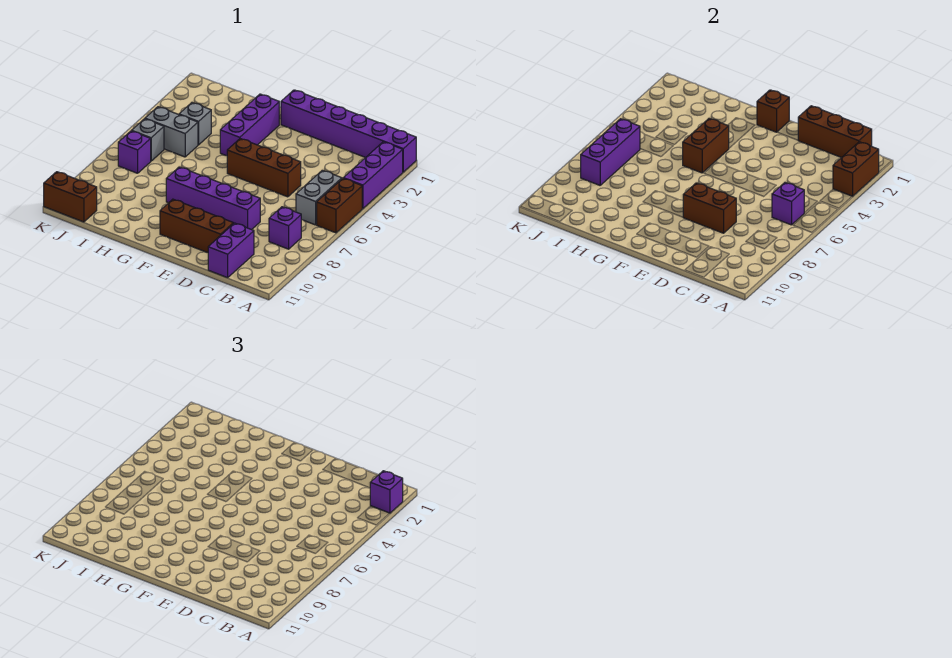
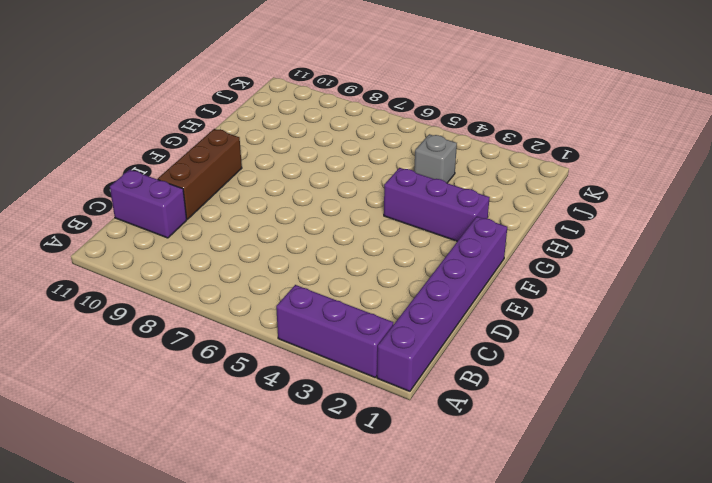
none -> brown 1x2 brick [317,178,362,233]
none -> grey 1x2 brick [296,170,342,225]
none -> purple 1x1 brick [269,207,301,249]

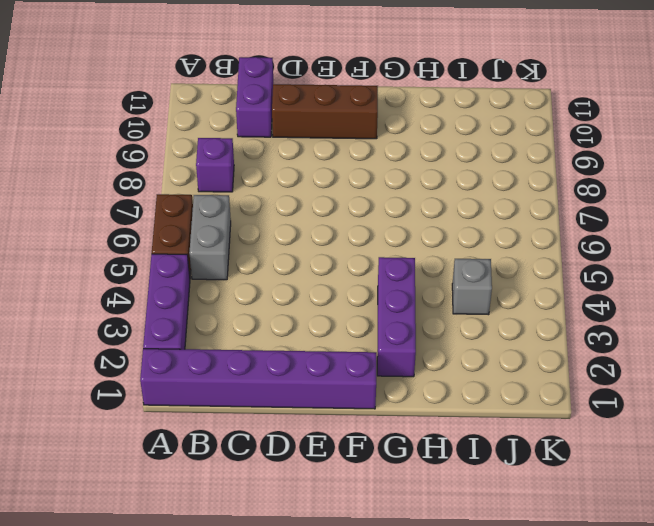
none -> brown 1x3 brick [227,139,301,197]
none -> purple 1x4 brick [166,167,260,230]
none -> grey 1x2 brick [145,107,198,157]

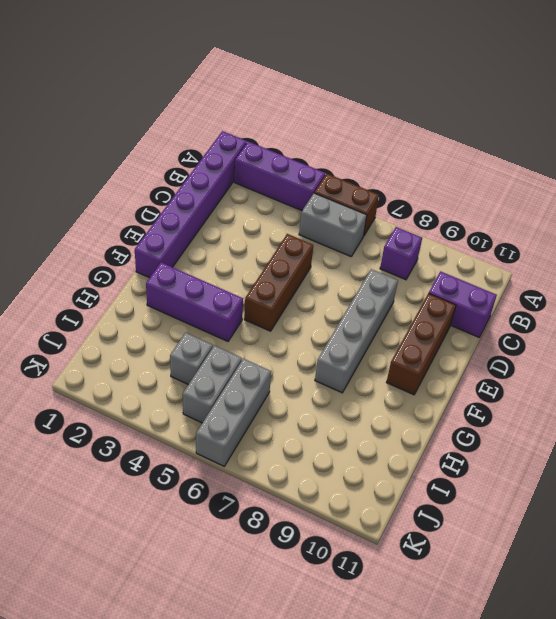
grey 1x4 brick [315,269,398,393] -> purple 1x4 brick [166,167,260,230]
grey 1x3 brick [196,359,271,466] -> grey 1x1 brick [132,119,164,161]
none -> purple 1x1 brick [118,131,151,173]
none -> brown 1x2 brick [44,172,97,222]
none -> brown 1x2 brick [833,142,879,196]

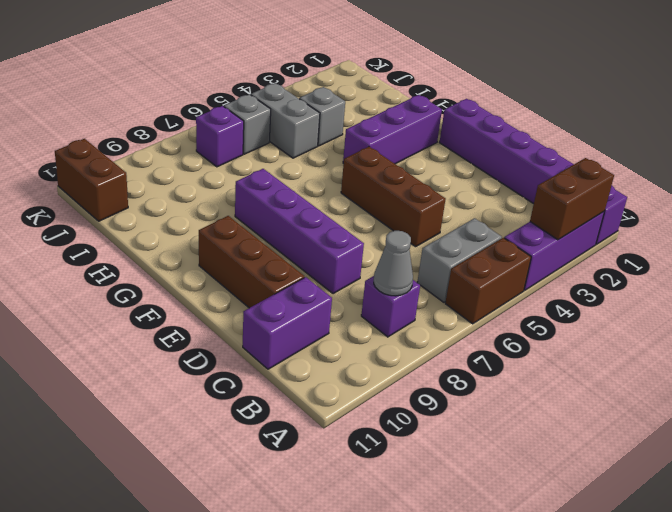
grey 1x1 cone [374,231,413,296] -> none
none -> brown 1x3 brick [798,106,872,158]
none -> purple 1x1 brick [772,183,804,225]
none -> brown 1x2 brick [683,183,736,233]

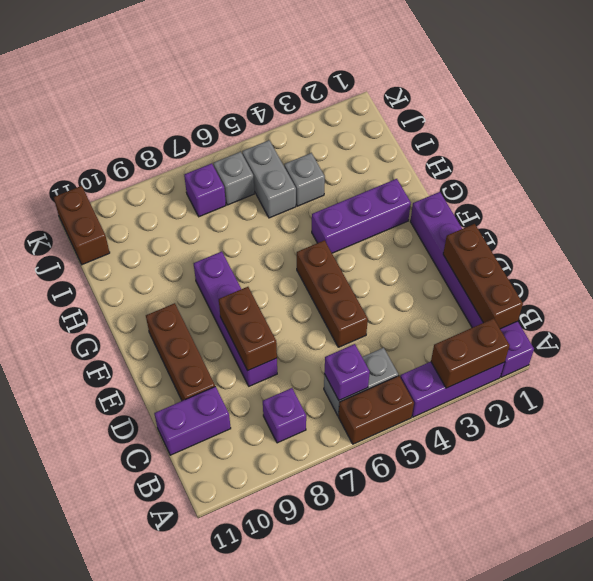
none -> brown 1x1 brick [757,90,789,132]
none -> brown 1x2 brick [683,118,729,173]
none -> purple 1x3 brick [581,119,640,185]

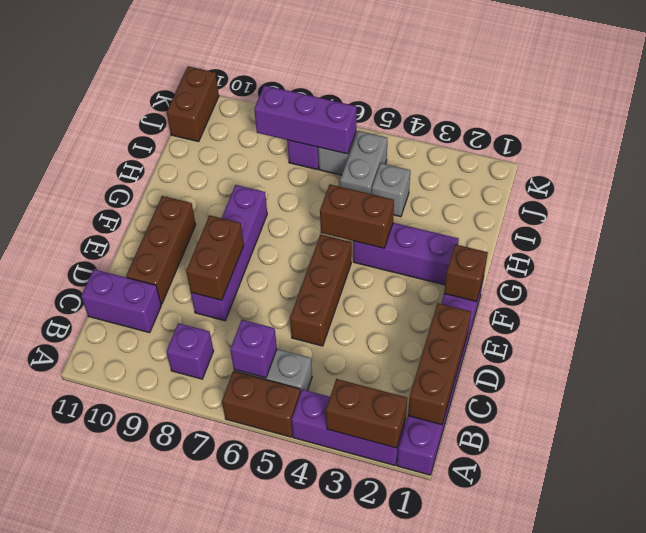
none -> purple 1x1 brick [370,471,403,513]

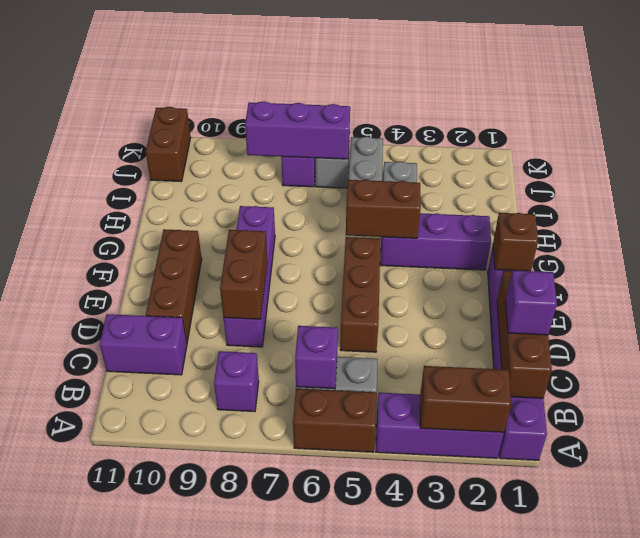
purple 1x1 brick [506,270,557,335] -> purple 1x1 brick moved to [370,471,403,513]

